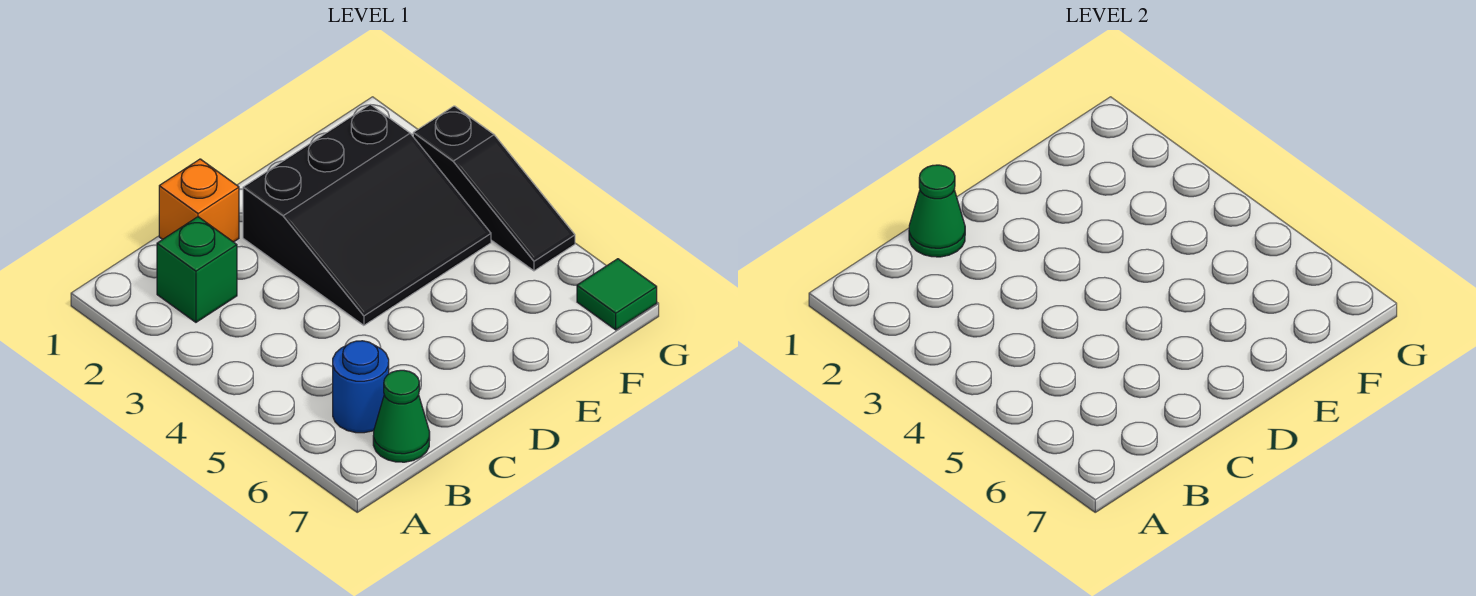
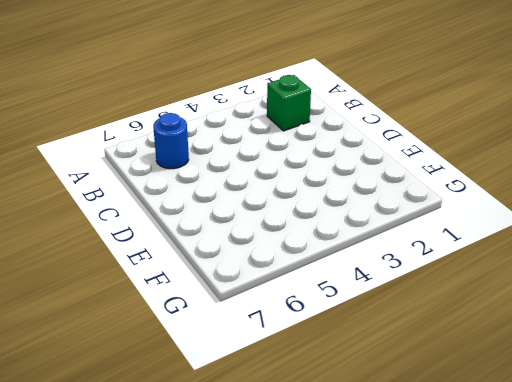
none -> green 1x1 cone [373,370,430,462]
none -> orange 1x1 brick [159,159,239,242]

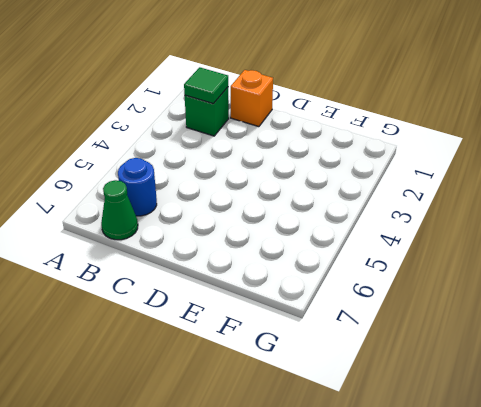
green 1x1 tile [184,67,228,104] -> green 1x1 tile moved to [577,259,657,330]
none -> black 3x3 slope [243,104,491,325]
none -> black 1x3 slope [413,106,575,271]

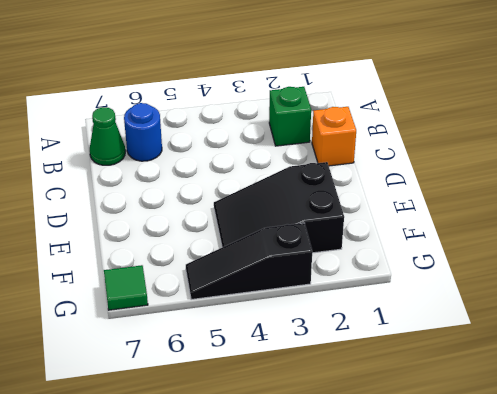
black 2x3 slope [214,162,344,253] -> black 3x3 slope [243,104,491,325]
none -> green 1x1 cone [909,165,965,257]

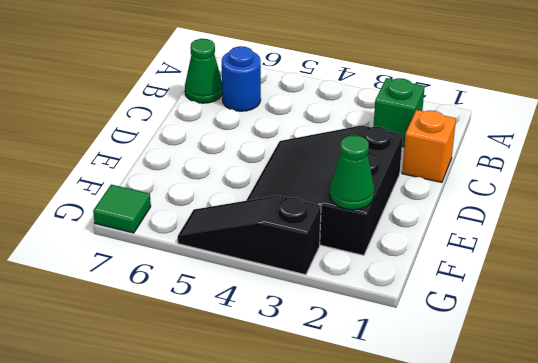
green 1x1 cone [330,135,374,210] -> green 1x1 cone moved to [909,165,965,257]

